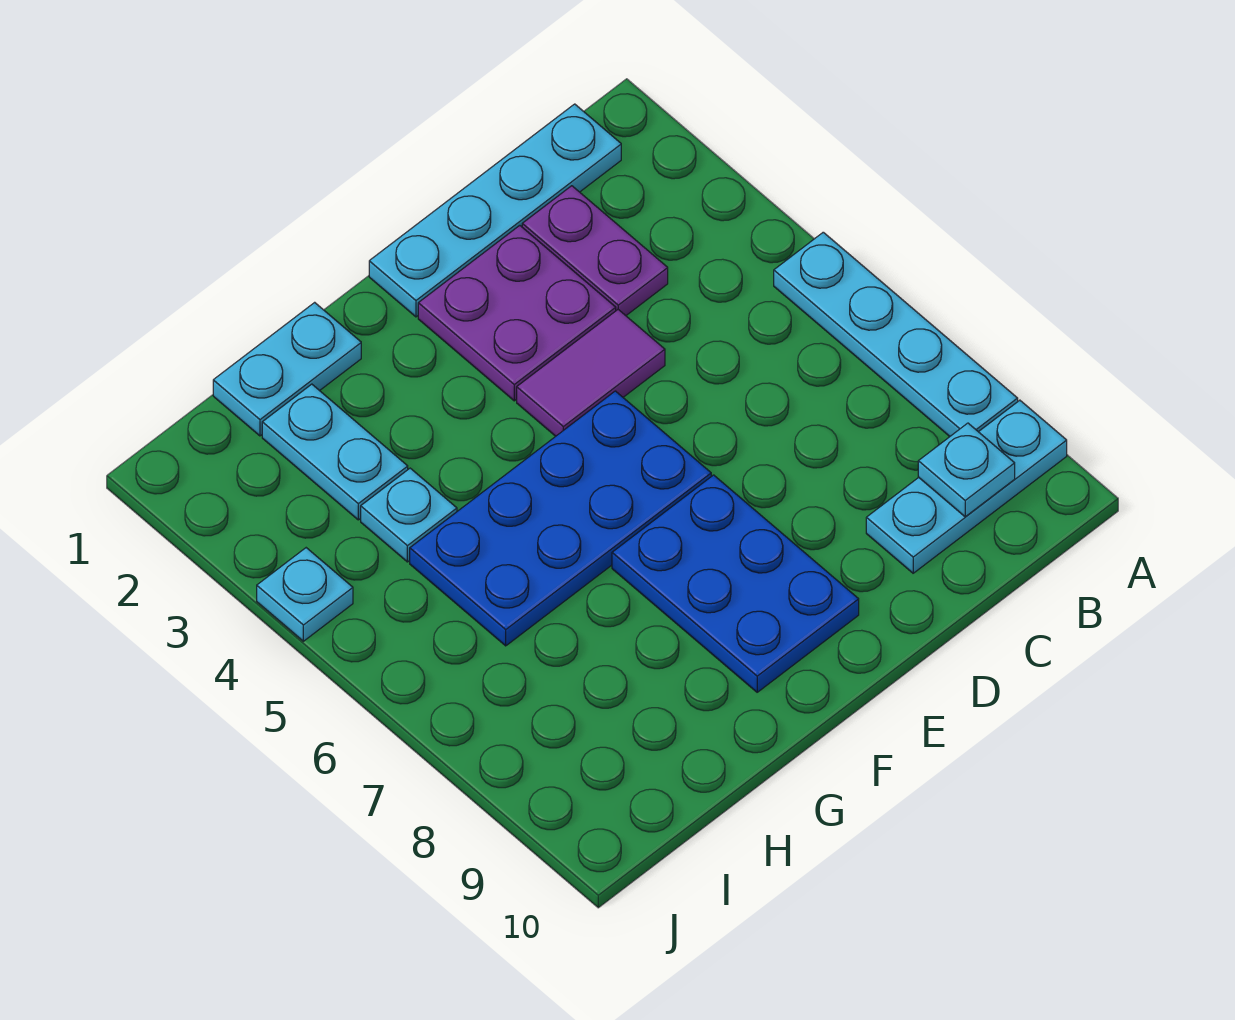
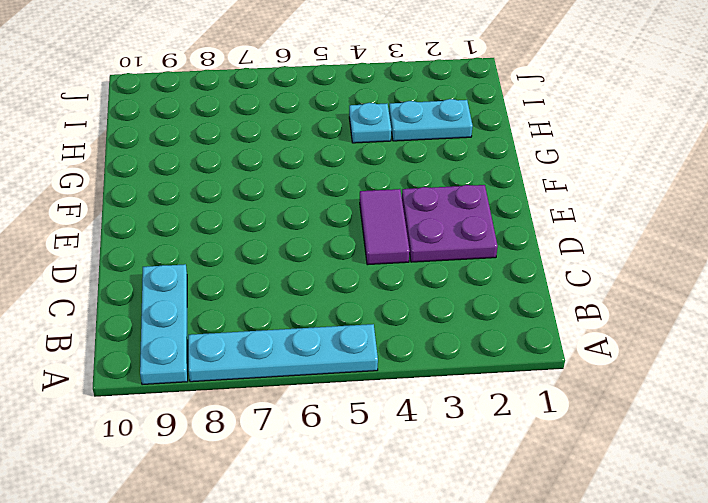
none -> cyan 1x4 plate [369,104,621,317]
none -> purple 1x2 plate [522,186,668,316]
none -> blue 2x4 plate [410,391,711,646]

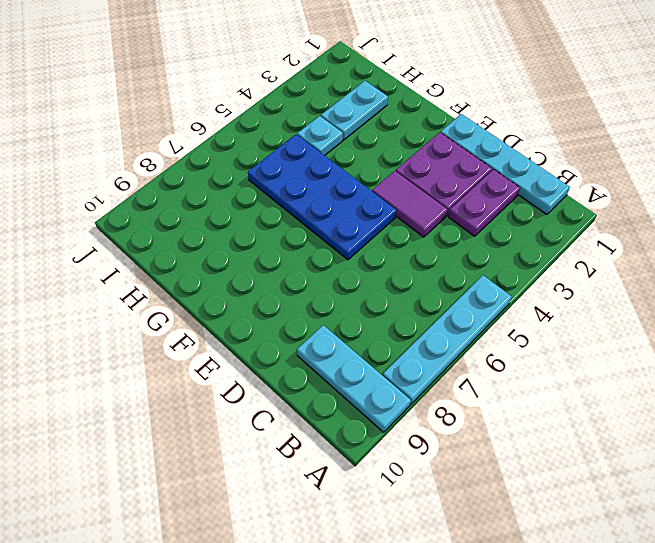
none -> blue 2x3 plate [612,475,859,692]
none -> cyan 1x2 plate [213,302,361,436]
none -> cyan 1x1 plate [257,548,353,641]

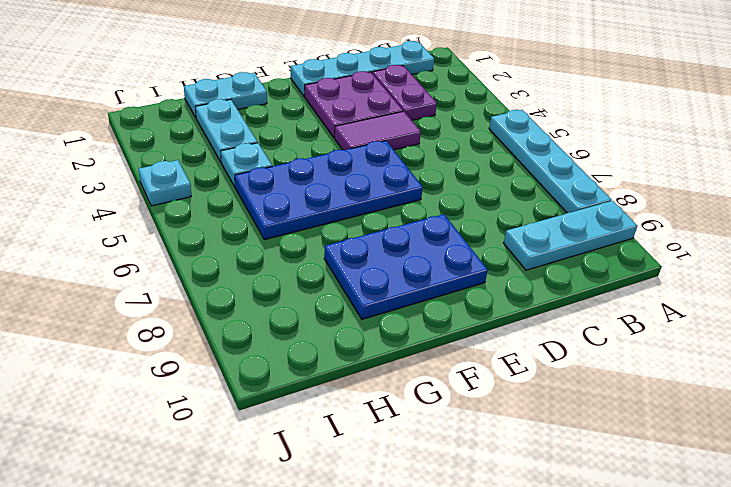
blue 2x3 plate [324,214,488,319] -> blue 2x3 plate turned to [612,475,859,692]
none -> cyan 1x1 plate [918,423,1015,517]

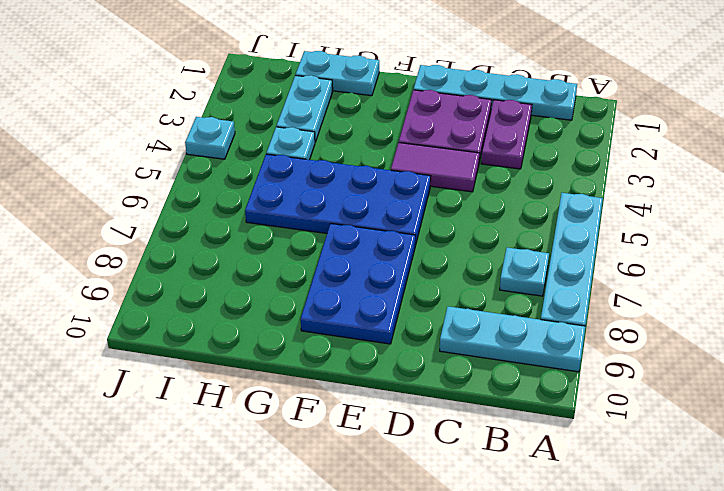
cyan 1x1 plate [500,248,549,296] -> cyan 1x1 plate moved to [918,423,1015,517]

